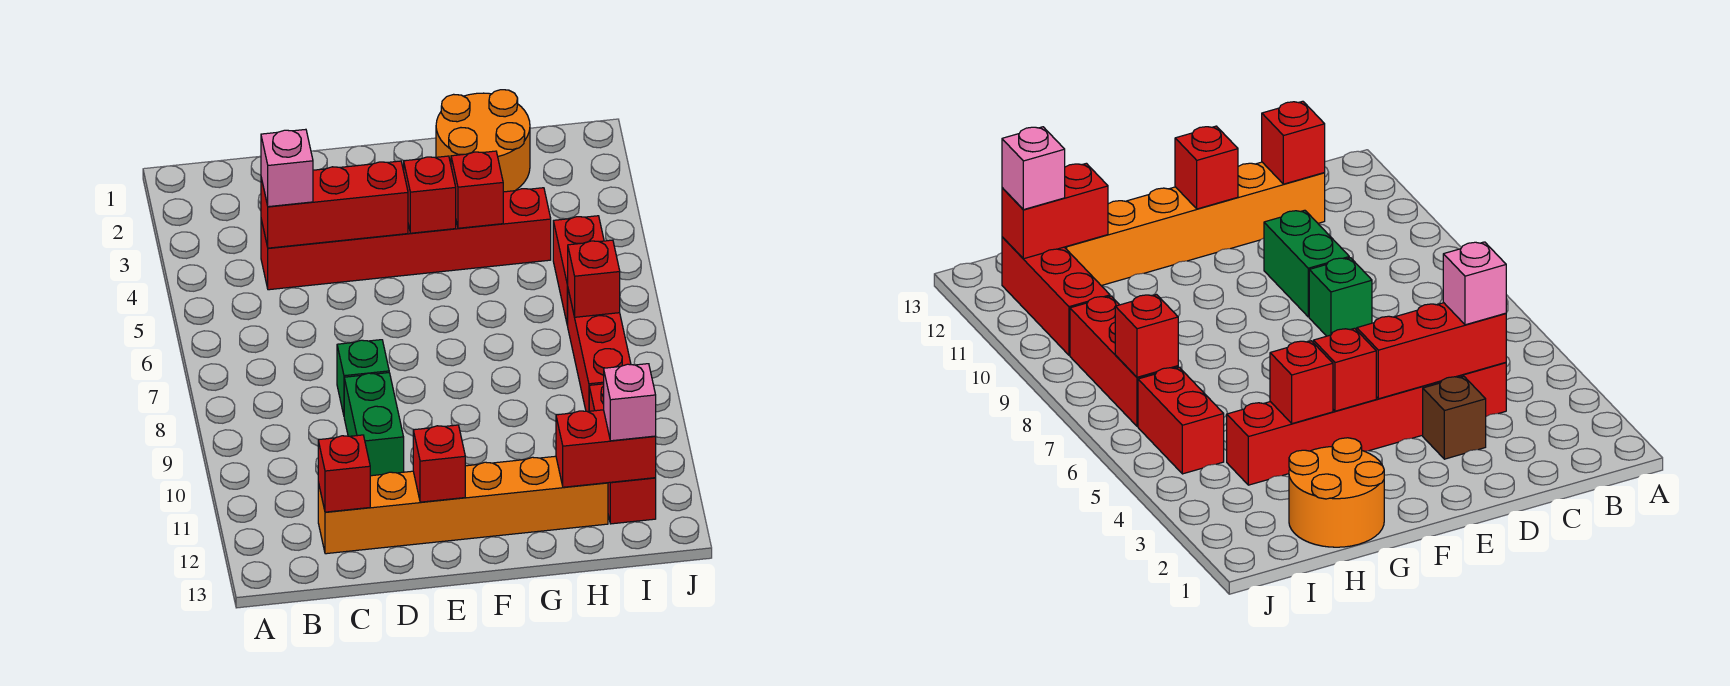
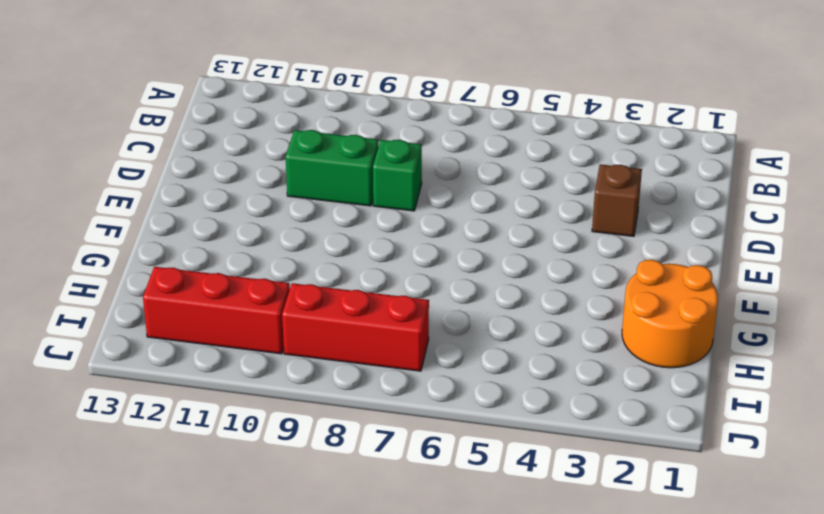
none -> red 1x6 brick [261,188,551,290]
none -> orange 1x6 brick [318,456,608,554]
none -> red 1x2 brick [553,216,604,326]

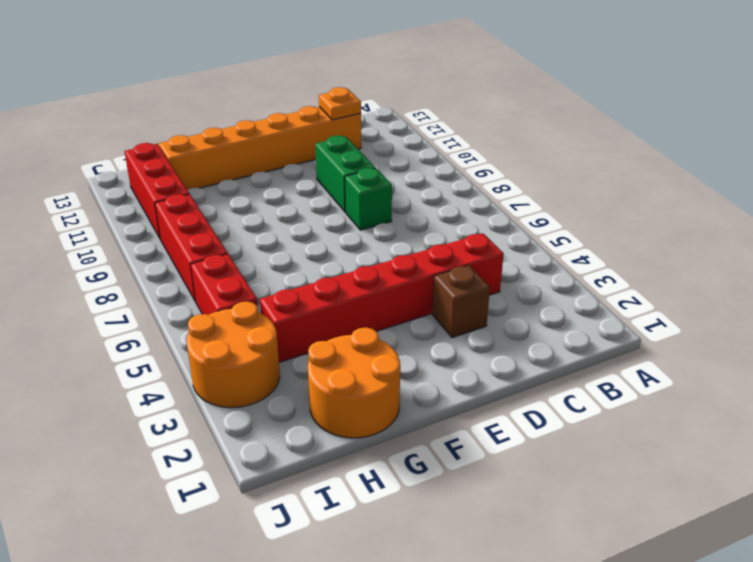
orange 1x1 plate [319,87,361,120] -> red 1x1 brick [318,435,370,512]
orange 2x2 round brick [187,301,280,408] -> none
none -> red 1x3 brick [261,161,408,248]
none -> red 1x1 brick [413,425,465,502]
none -> red 1x1 brick [404,156,456,233]

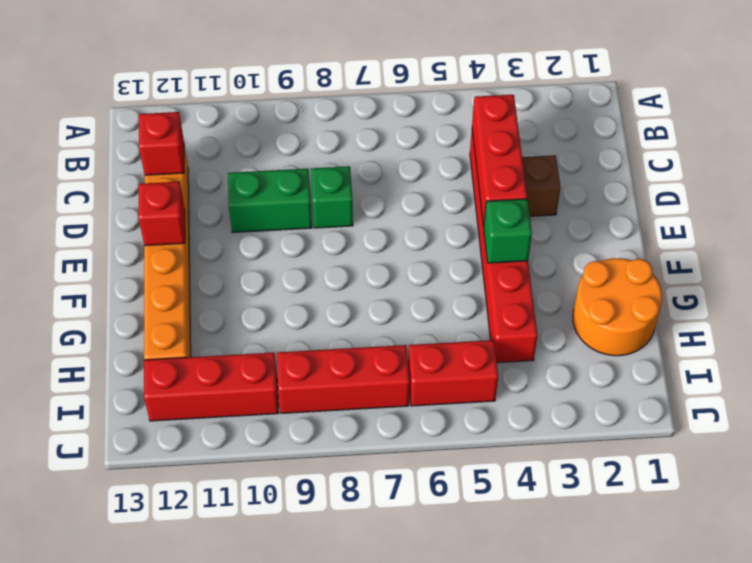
green 1x1 brick [484,199,532,263] -> red 1x1 brick [404,156,456,233]
none -> red 1x1 brick [451,151,503,228]
none -> red 1x2 brick [556,410,656,487]
none -> red 1x1 brick [567,240,620,317]

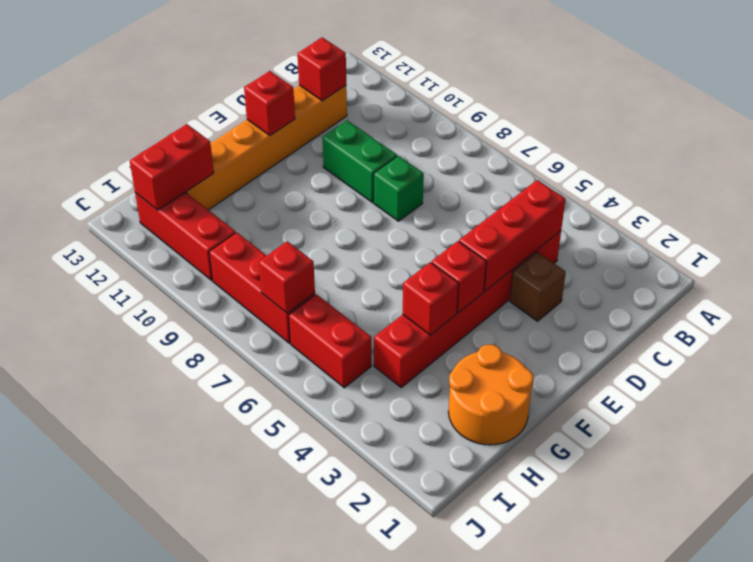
none -> pink 1x1 brick [261,129,313,207]
none -> pink 1x1 brick [604,364,656,441]

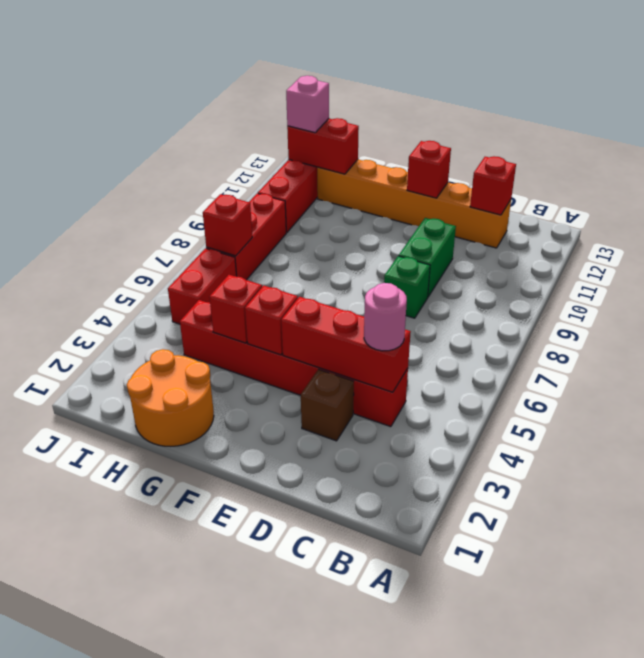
pink 1x1 round brick [364,283,407,351] -> pink 1x1 brick [261,129,313,207]

